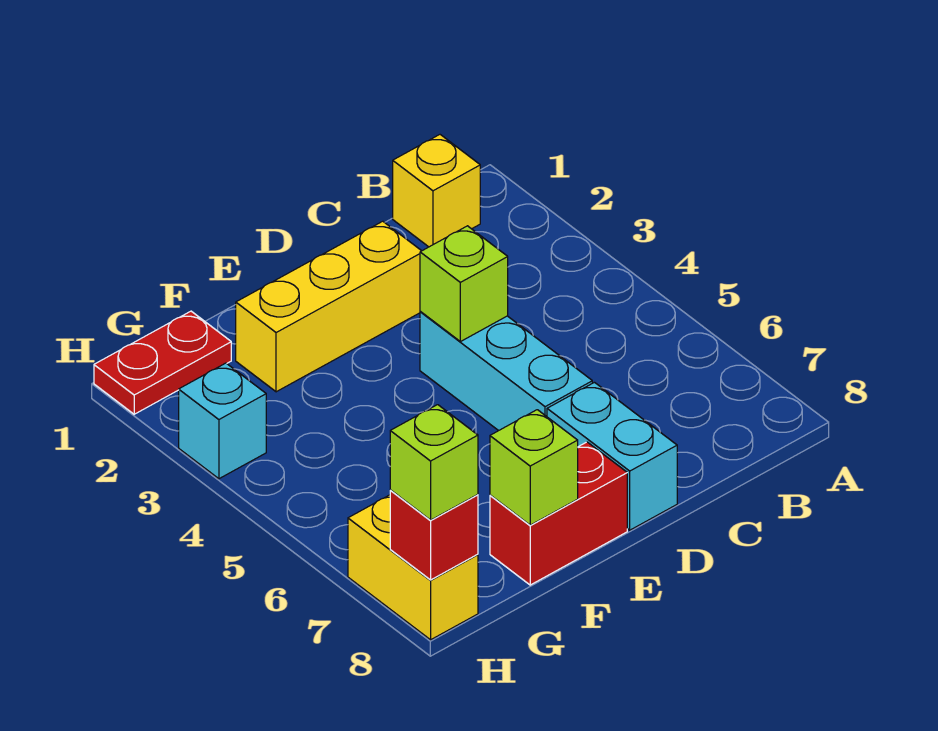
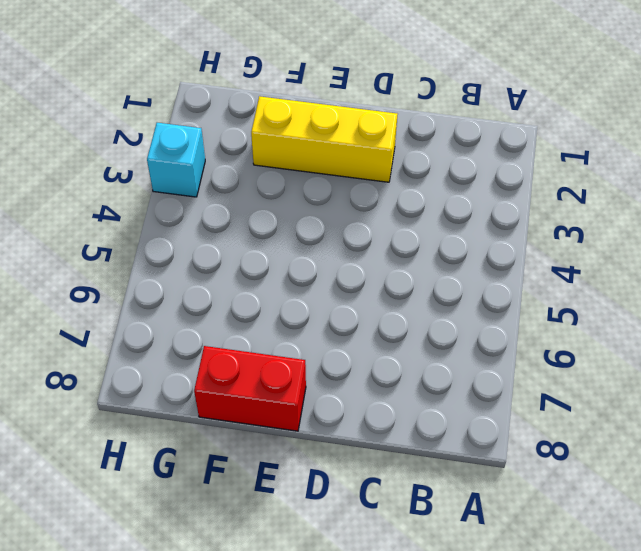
none -> yellow 1x1 brick [393,135,480,247]
none -> cyan 1x3 brick [420,312,592,431]
none -> cyan 1x2 brick [547,382,677,530]

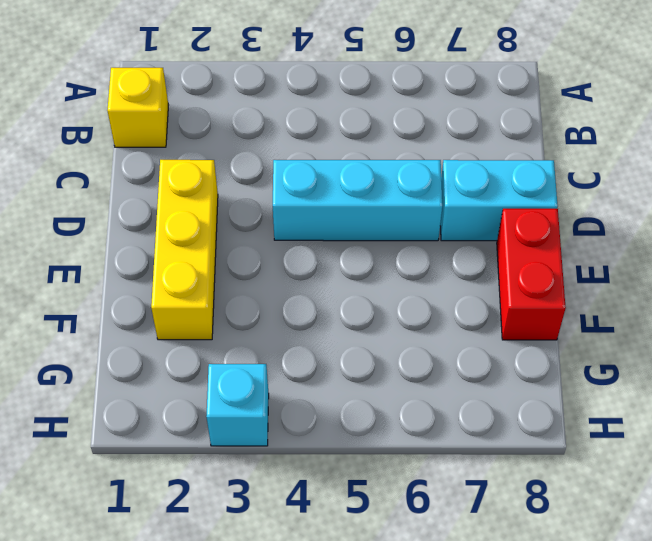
none -> red 1x2 plate [94,311,231,414]
none -> yellow 1x2 brick [348,495,478,640]
none -> lime 1x1 brick [420,226,508,342]

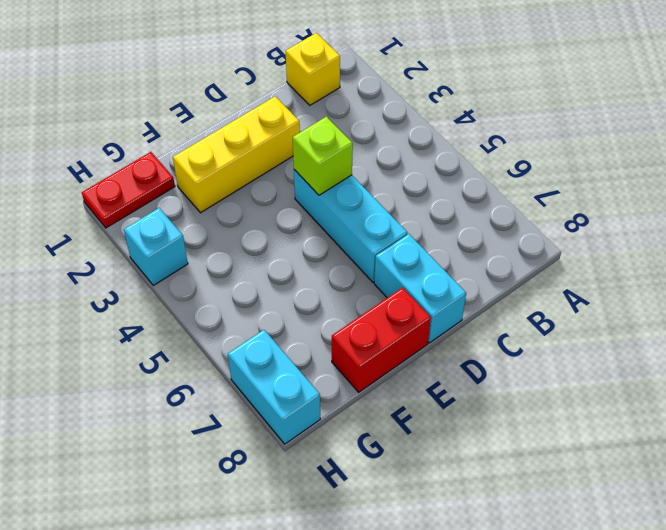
cyan 1x2 brick [228,330,320,444] -> yellow 1x2 brick [348,495,478,640]
none -> lime 1x1 brick [490,410,578,525]
none -> red 1x1 brick [390,491,478,580]
none -> lime 1x1 brick [390,405,478,520]

